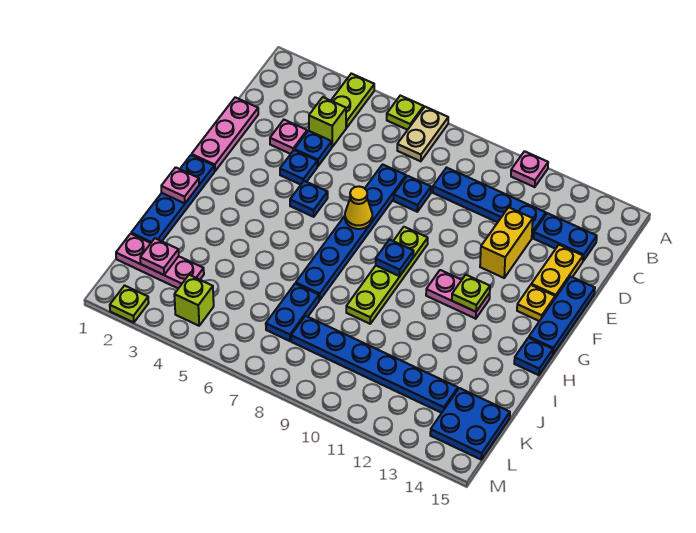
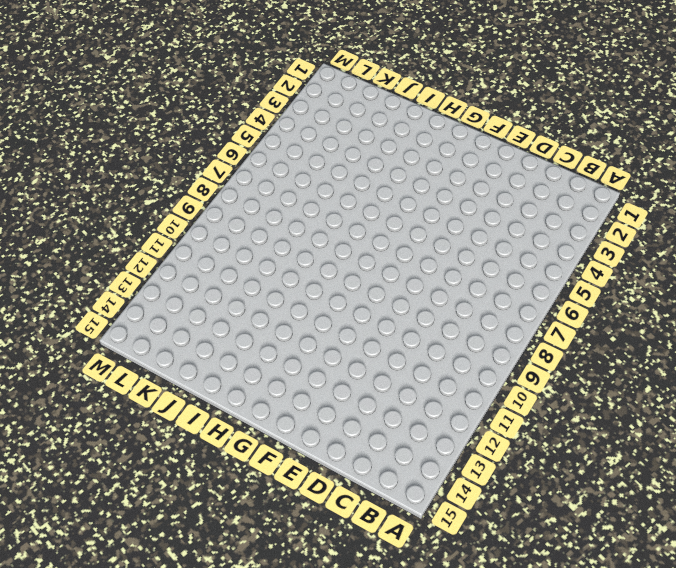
none -> lime 1x2 plate [331,74,374,128]
none -> lime 1x1 plate [387,96,424,130]
none -> tan 1x2 plate [397,107,448,161]
none -> pink 1x1 plate [511,151,548,187]

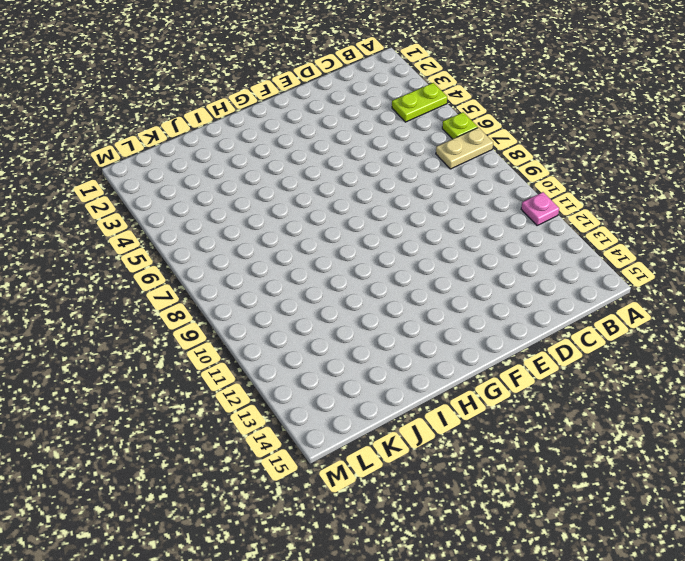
none -> lime 1x1 brick [309,97,346,147]
none -> blue 1x4 plate [433,168,546,238]
none -> blue 1x2 plate [534,213,597,261]
none -> pink 1x3 plate [192,97,258,171]

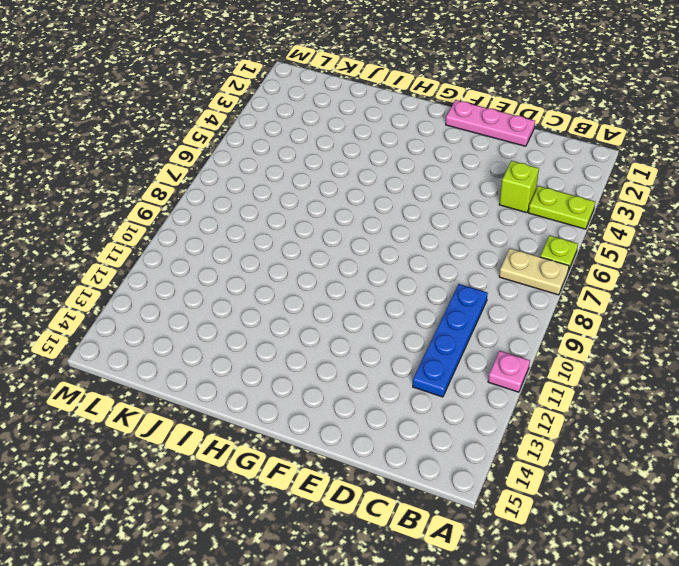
none -> blue 1x2 plate [534,213,597,261]
none -> pink 1x1 plate [270,120,307,154]
none -> blue 1x1 plate [295,131,332,166]
none -> blue 1x6 plate [296,164,406,300]

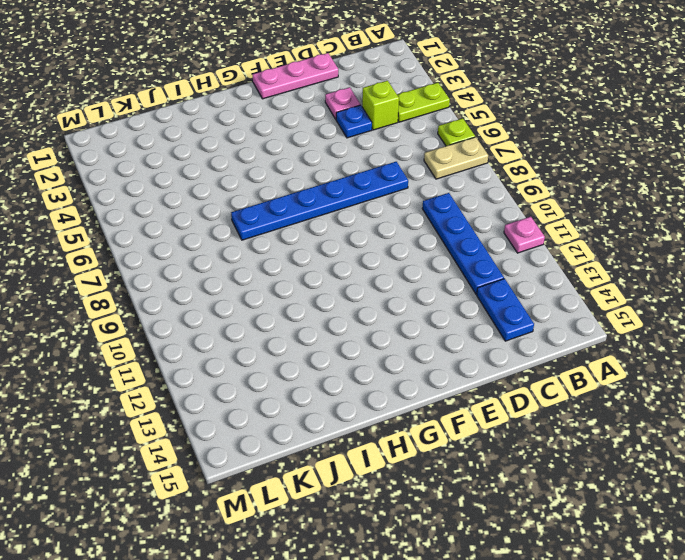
none -> blue 1x1 plate [394,176,431,212]
none -> yellow 1x2 brick [480,207,533,278]
none -> yellow 1x2 plate [531,245,583,298]
none -> blue 1x1 plate [280,150,317,185]

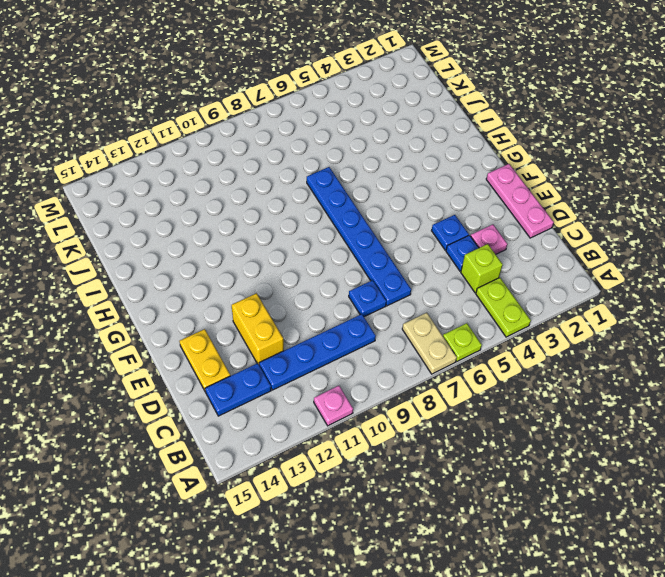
none -> blue 1x3 plate [529,276,595,354]
none -> blue 1x1 plate [290,181,328,217]
none -> lime 1x4 plate [346,227,428,324]
none -> yellow 1x1 plate [517,285,555,321]

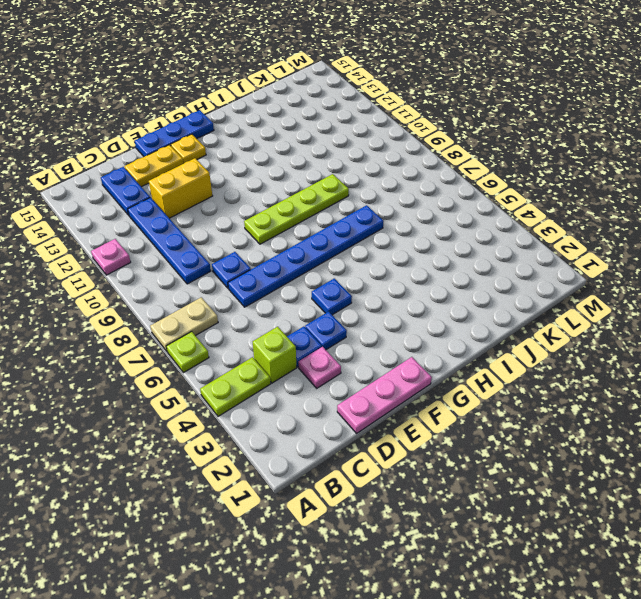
none -> blue 1x4 plate [131,155,214,243]
none -> pink 1x2 plate [426,270,490,319]
none -> blue 1x1 plate [514,338,553,375]
none -> blue 1x2 plate [266,284,319,341]

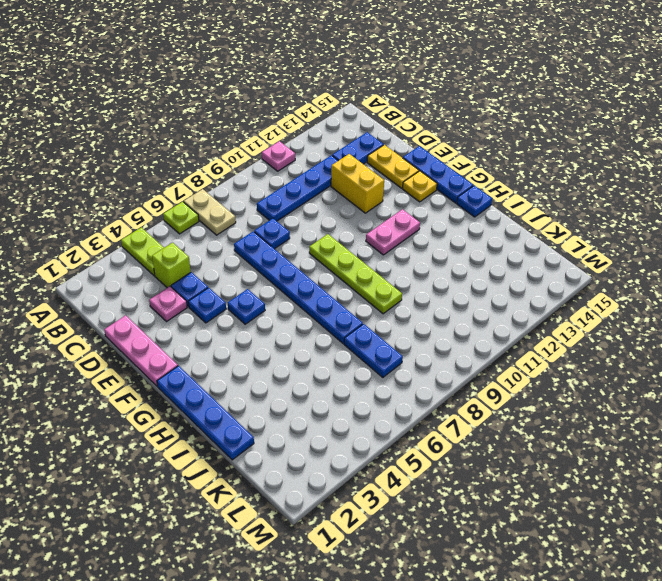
none -> pink 1x3 plate [116,234,204,289]
none -> blue 1x6 plate [291,316,458,413]
none -> blue 2x2 plate [430,388,510,459]
none -> lime 1x1 brick [174,275,214,326]

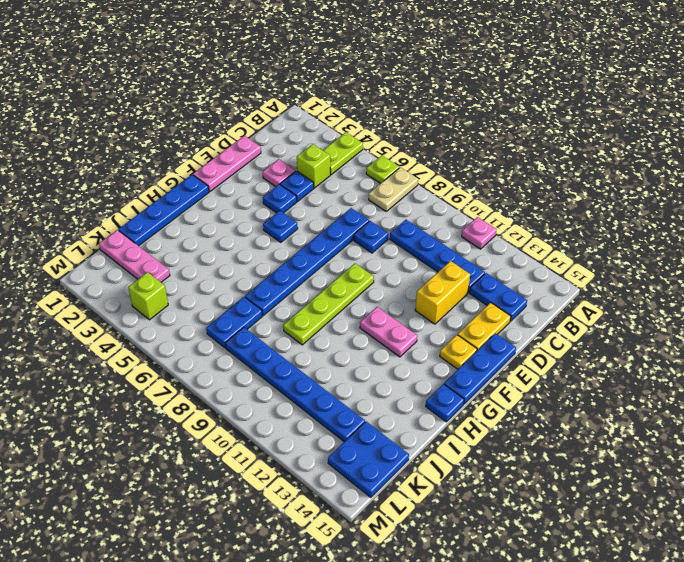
none -> lime 1x1 plate [110,286,149,323]
none -> yellow 1x1 cone [345,186,372,229]
none -> blue 1x1 plate [376,240,414,276]
none -> lime 1x1 plate [452,275,490,312]

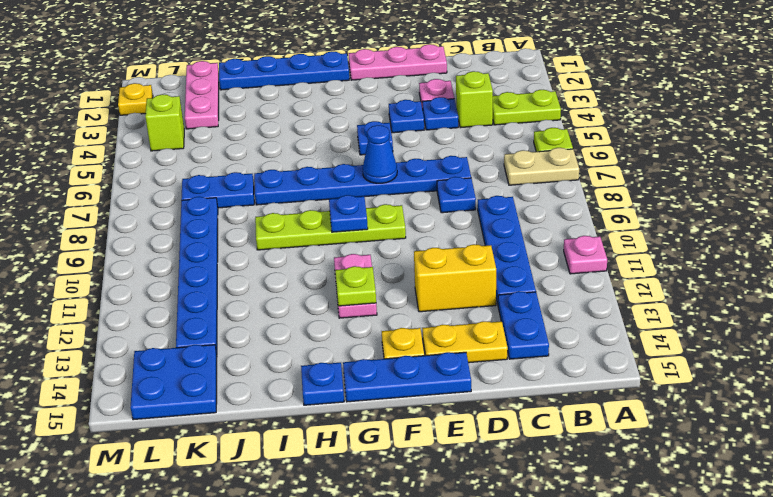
blue 1x1 cone [363,125,397,183] -> yellow 1x1 cone [345,186,372,229]
yellow 1x1 plate [118,83,153,115] -> lime 1x1 plate [110,286,149,323]
none -> pink 1x1 plate [161,167,199,203]
none -> pink 1x1 plate [140,238,179,275]

